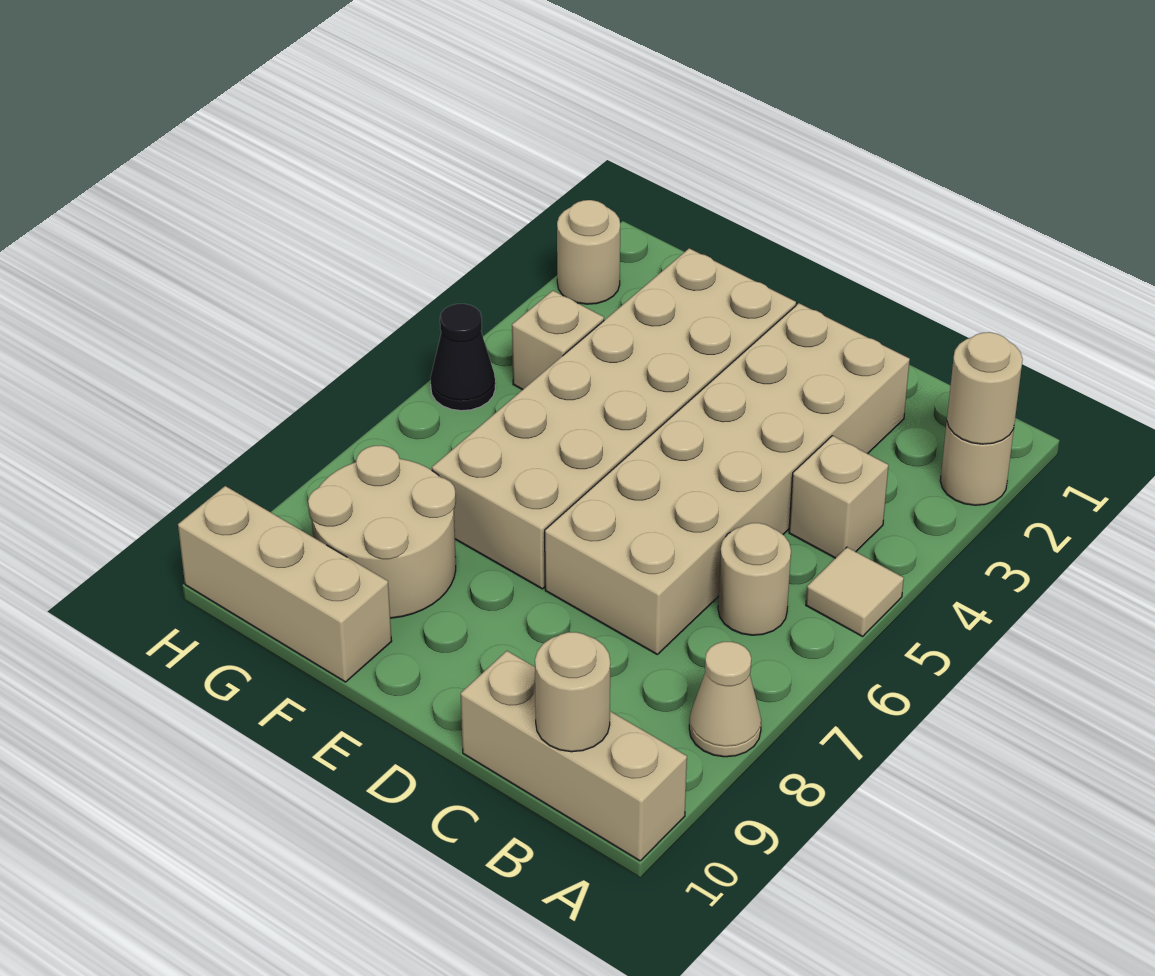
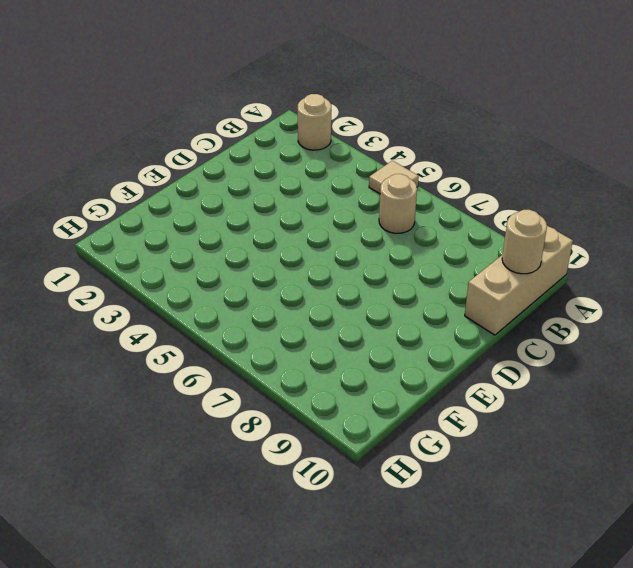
none -> tan 1x1 cone [689,642,761,757]
none -> tan 1x1 brick [789,436,889,558]
none -> tan 2x6 brick [545,303,910,655]

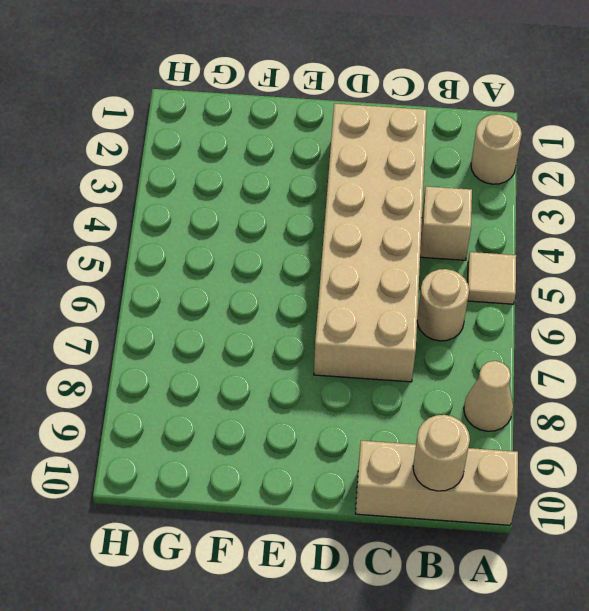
none -> tan 2x6 brick [432,248,796,589]
none -> tan 2x2 round brick [308,445,456,618]
none -> tan 1x3 brick [178,486,392,682]

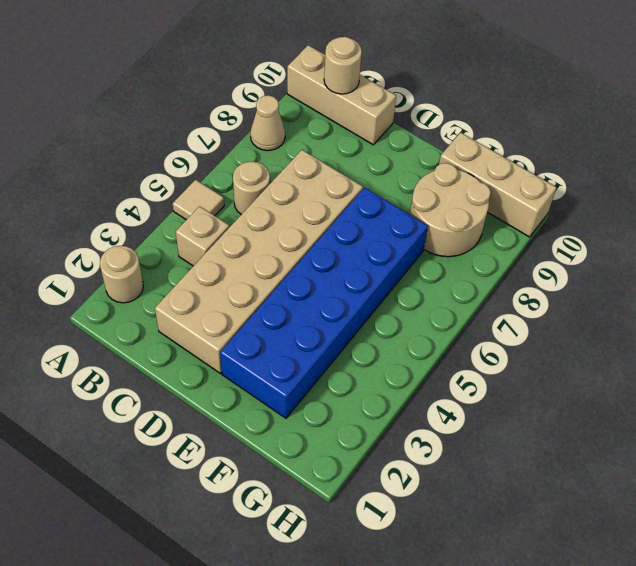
blue 2x6 brick [220,188,428,418] -> tan 2x6 brick [432,248,796,589]
none -> tan 1x1 brick [512,291,604,390]
none -> tan 1x1 round brick [557,200,620,304]
none -> black 1x1 cone [430,304,495,411]

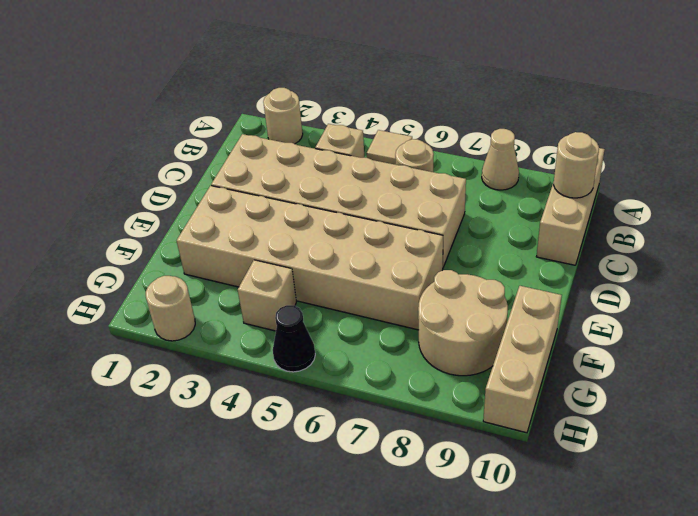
none -> tan 1x1 round brick [947,332,1023,444]

